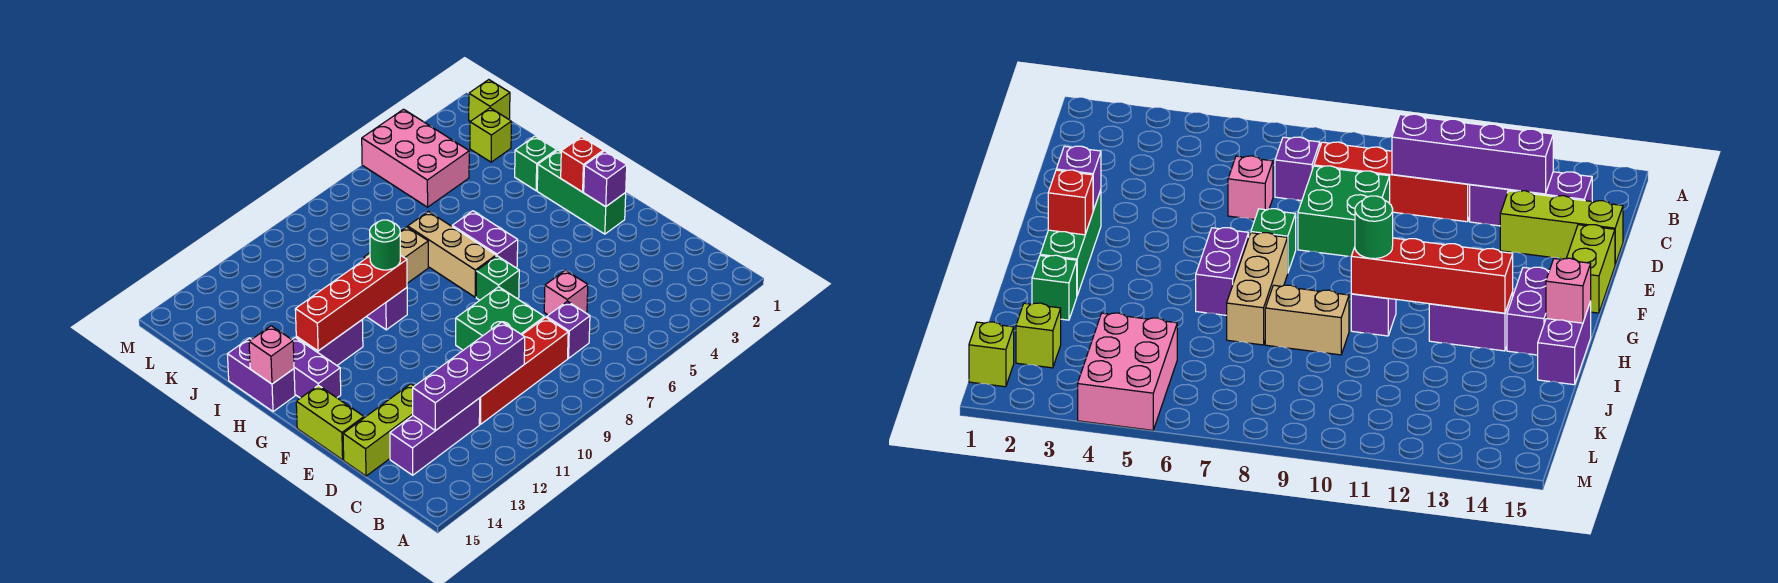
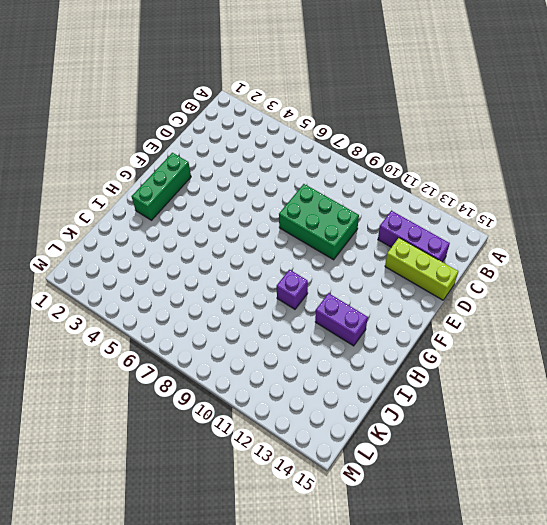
green 2x3 brick [279,184,359,260] -> green 2x2 brick [456,287,544,350]
none -> purple 1x1 brick [547,301,590,358]
none -> red 1x4 brick [479,317,568,424]
none -> pink 1x1 brick [544,270,588,315]

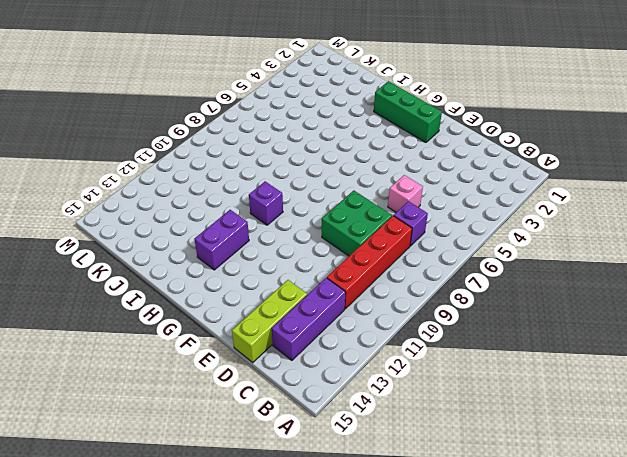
none -> lime 1x2 brick [296,385,364,460]
none -> green 1x1 brick [476,256,519,300]
none -> purple 1x2 brick [452,211,518,268]

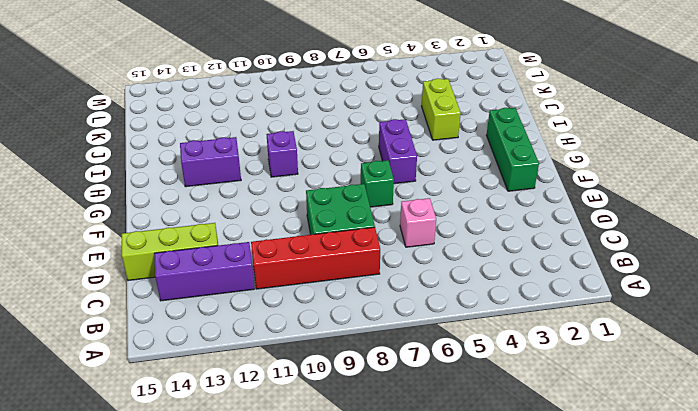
lime 1x2 brick [422,78,461,140] -> lime 1x2 brick moved to [296,385,364,460]
none -> purple 1x1 brick [547,301,590,358]
none -> tan 1x3 brick [408,212,496,297]
none -> purple 1x2 brick [292,337,341,398]

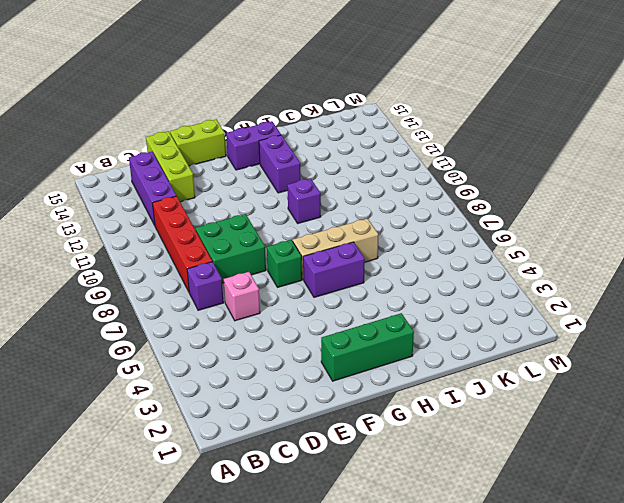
none -> purple 1x2 brick [227,338,295,412]
none -> green 1x1 brick [515,136,557,191]
none -> tan 1x2 brick [364,227,428,283]

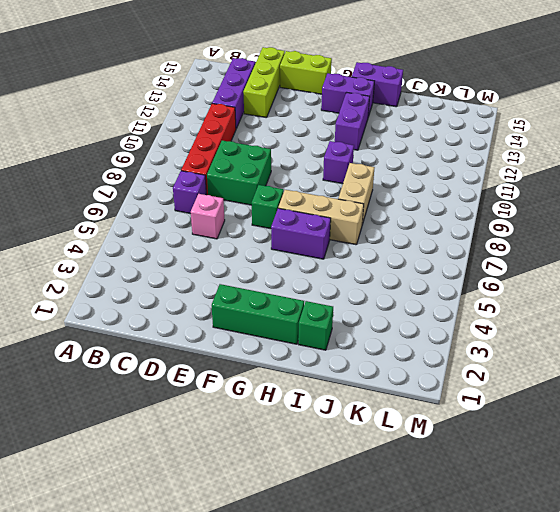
none -> lime 1x1 brick [470,108,511,162]
none -> pink 2x3 brick [362,109,469,207]
none -> lime 1x1 brick [469,80,510,121]

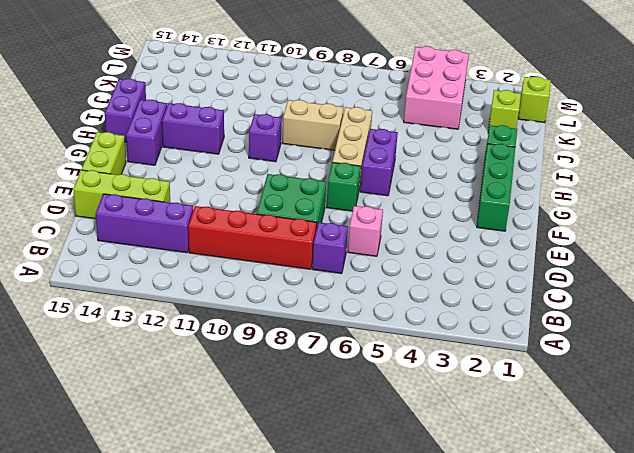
none -> purple 1x4 brick [413,322,525,431]
none -> purple 1x1 brick [584,151,627,207]
none -> red 1x1 brick [561,137,603,192]

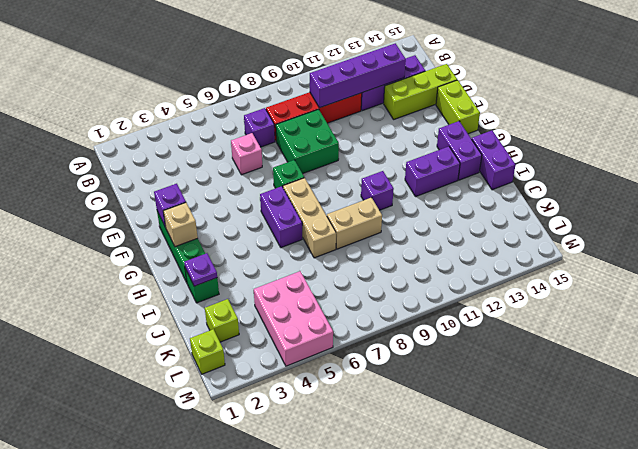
tan 1x1 brick [163,203,198,247] -> red 1x1 brick [561,137,603,192]
purple 1x1 plate [184,253,217,286] -> none
none -> red 1x4 brick [295,255,407,351]
none -> pink 1x1 brick [249,326,294,384]
none -> green 1x1 round brick [370,220,400,270]

